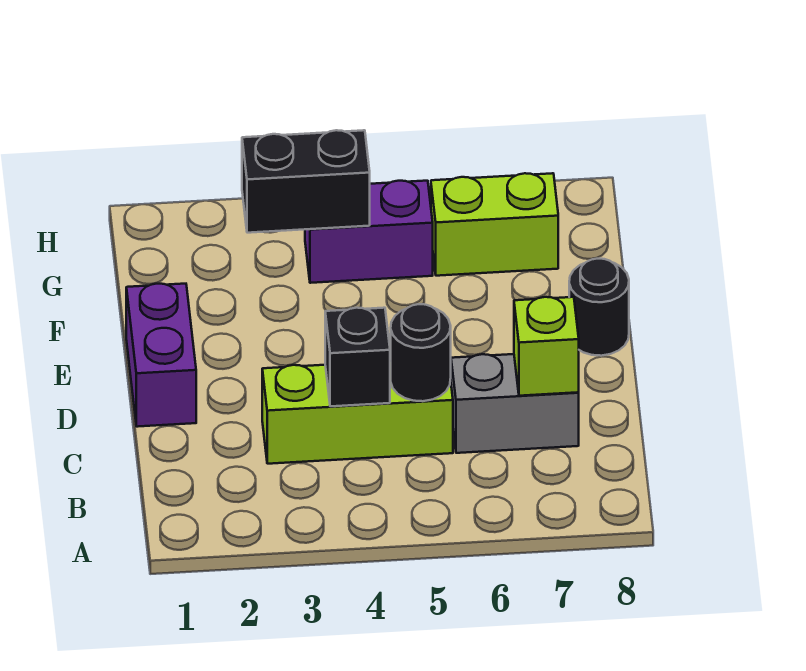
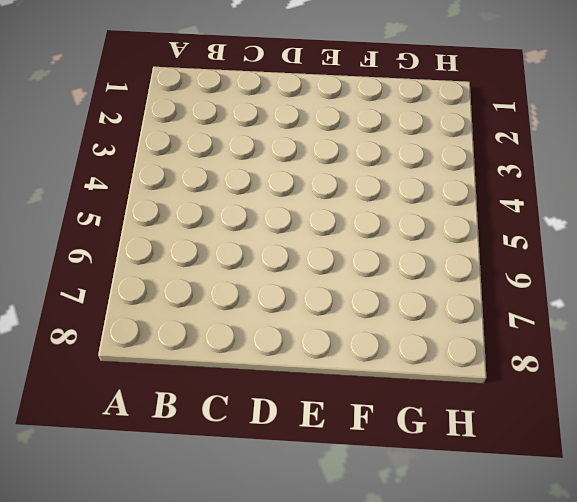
none -> lime 1x3 brick [262,361,453,464]
none -> grey 1x2 brick [451,354,579,453]

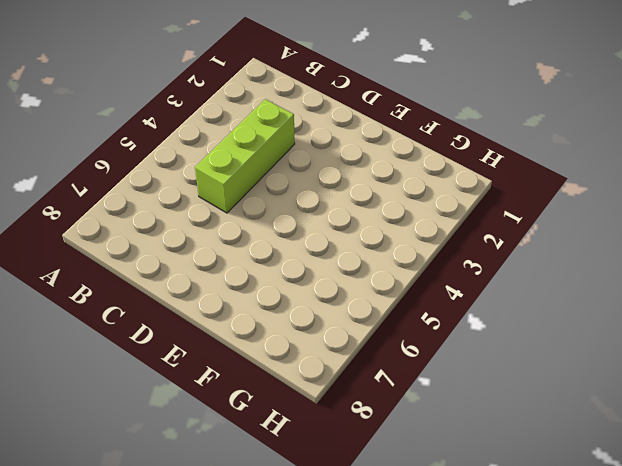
none -> grey 1x2 brick [451,354,579,453]
none -> purple 1x2 brick [126,284,196,427]

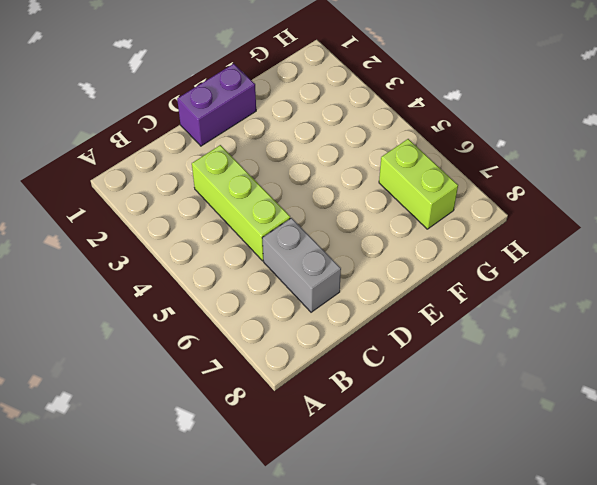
none -> black 1x1 round brick [569,259,629,356]
none -> purple 1x2 brick [305,181,433,283]

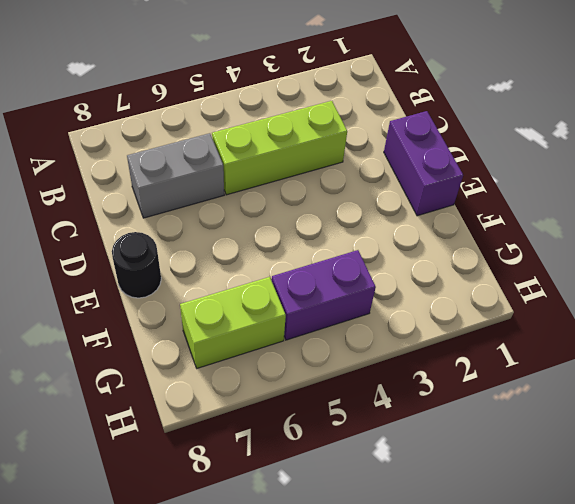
none -> black 1x1 brick [325,308,390,406]
none -> black 1x1 round brick [391,304,451,401]

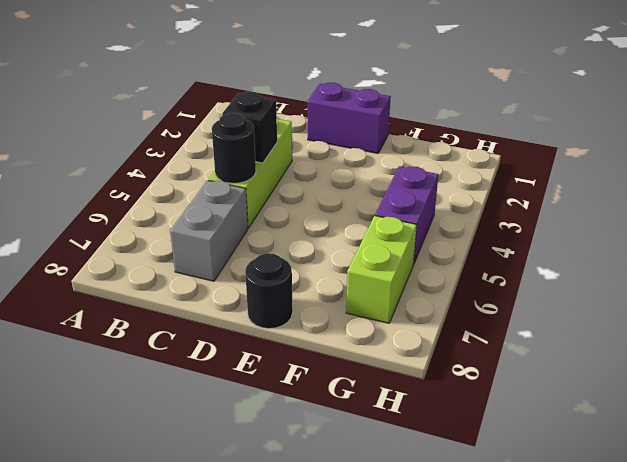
none -> lime 1x1 brick [514,297,579,396]
none -> black 1x2 brick [242,130,370,233]

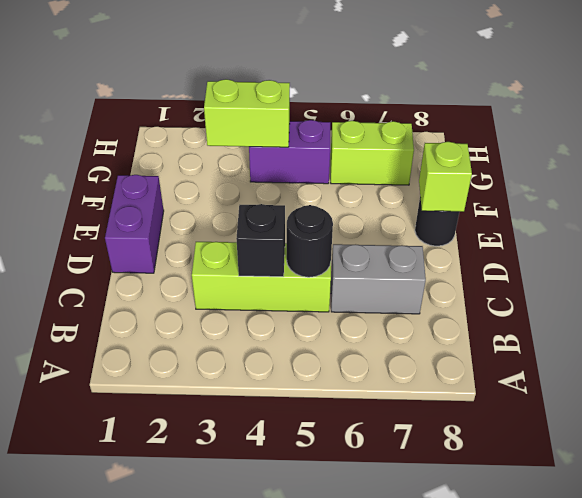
lime 1x1 brick [419,142,472,212] -> lime 1x1 brick moved to [514,297,579,396]
lime 1x2 brick [204,79,290,147] -> black 1x2 brick [242,130,370,233]

